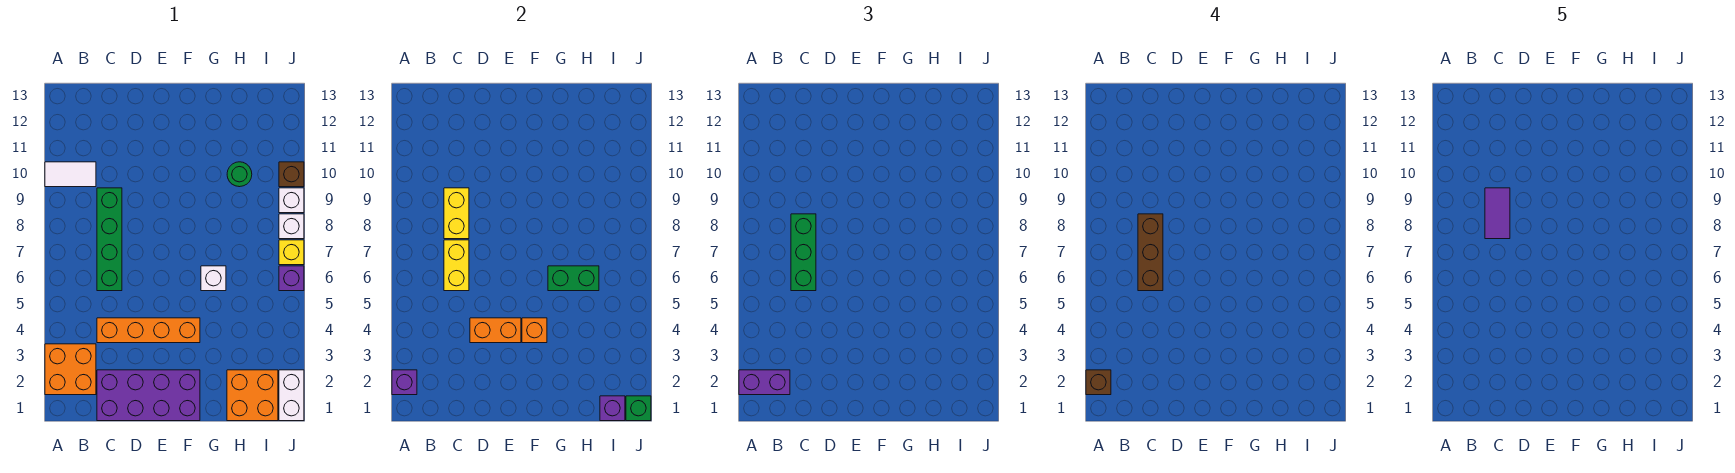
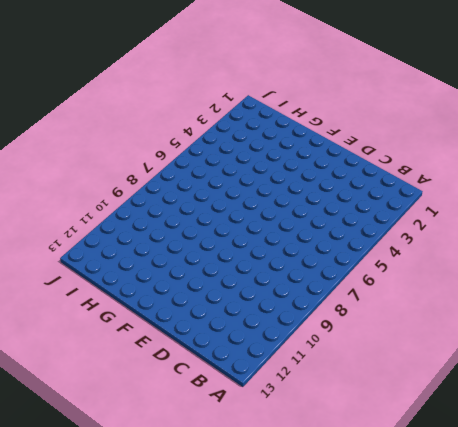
none -> orange 2x2 brick [45,344,96,395]
none -> white 1x2 tile [45,162,96,187]
none -> purple 2x4 brick [97,370,200,421]

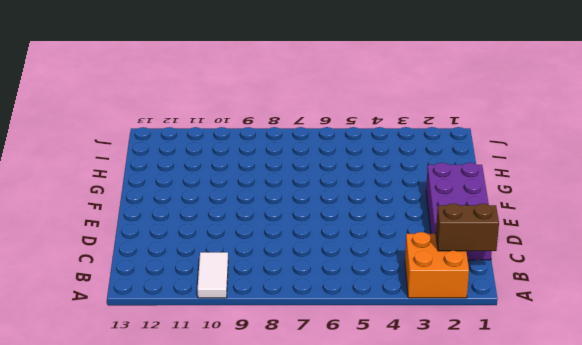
brown 1x2 brick [436,204,499,251] -> none
none -> orange 1x4 brick [97,318,200,343]
none -> green 1x4 brick [97,188,122,291]
none -> white 1x1 brick [201,266,226,291]

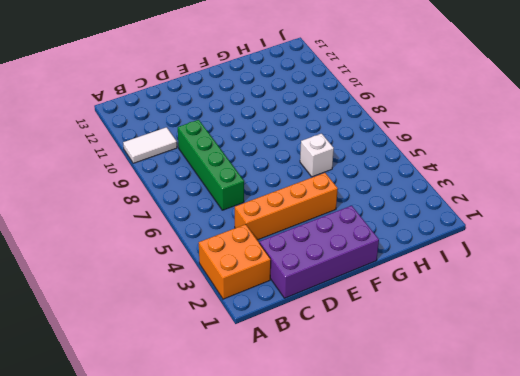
none -> orange 2x2 brick [227,370,278,421]
none -> green 1x1 round brick [227,162,252,187]
none -> white 1x2 brick [279,370,304,421]

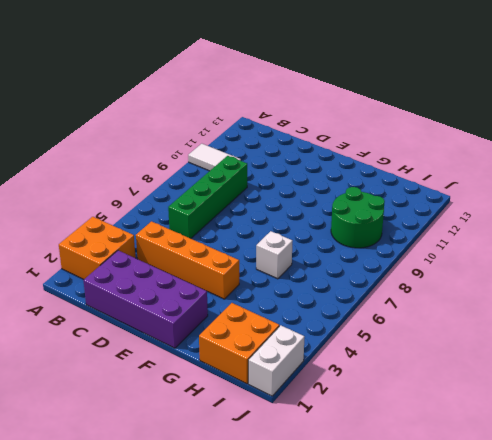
green 2x2 round brick [331,187,385,248] -> green 1x1 round brick [227,162,252,187]
none -> purple 1x1 brick [279,266,304,291]
none -> yellow 1x1 brick [279,240,304,265]
none -> white 1x1 brick [279,214,304,239]

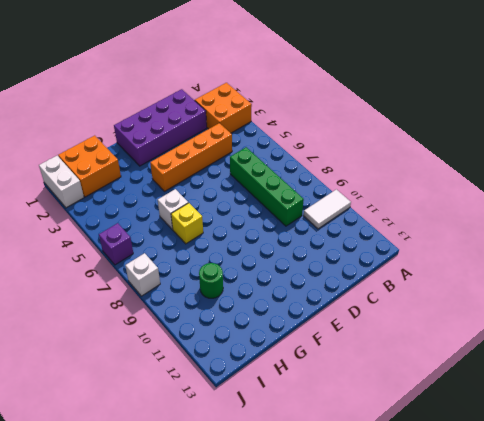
yellow 1x1 brick [171,203,203,244] -> yellow 1x1 brick moved to [279,240,304,265]
none -> white 1x1 brick [279,188,304,213]
none -> brown 1x1 brick [279,162,304,187]
none -> purple 1x1 brick [392,370,417,395]

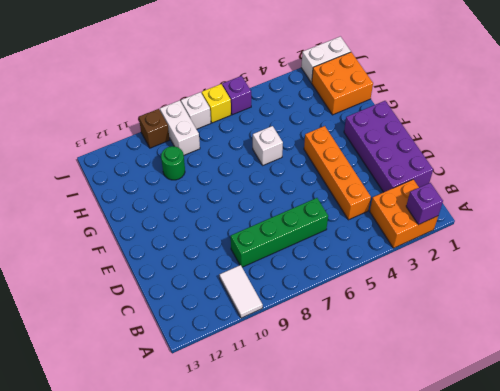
white 1x2 brick [160,100,200,155] -> white 1x1 brick [279,188,304,213]
none -> yellow 1x2 brick [444,240,469,291]
none -> yellow 1x2 brick [444,188,469,239]
none -> orange 1x2 brick [470,318,521,343]

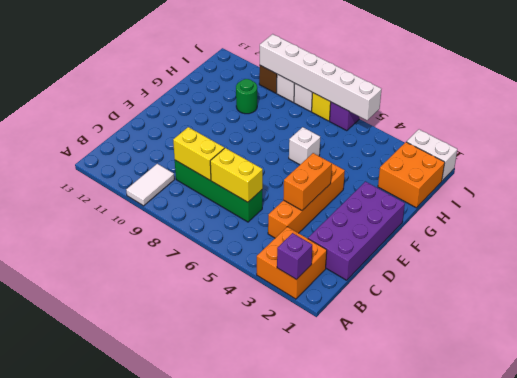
white 1x6 brick [260,34,381,120] -> none
none -> orange 1x1 brick [522,318,547,343]
none -> green 1x2 brick [548,266,599,291]
none -> purple 1x1 brick [600,396,625,421]

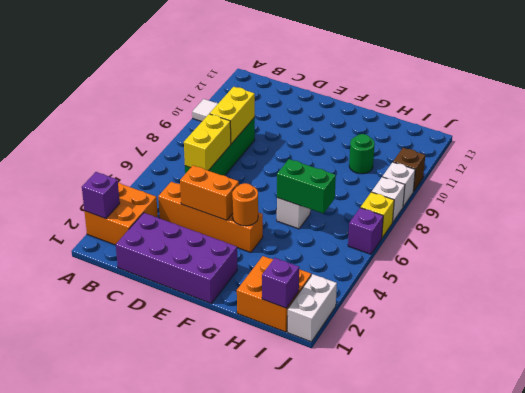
orange 1x1 round brick [232,183,258,226] -> orange 1x1 brick [522,318,547,343]
none -> green 1x1 brick [626,396,651,421]
none -> purple 1x2 brick [739,370,790,395]
none -> green 1x3 brick [791,214,816,291]

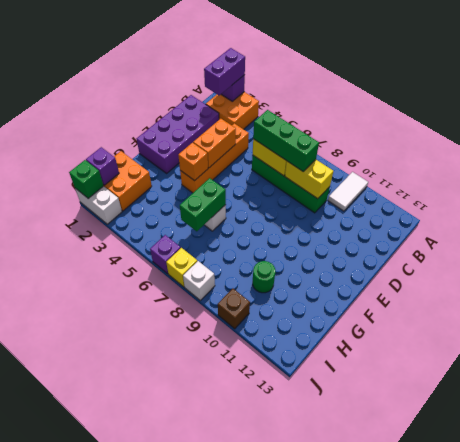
none -> white 1x1 brick [279,188,304,213]
none -> brown 1x1 brick [1086,370,1111,395]
none -> brown 1x3 brick [1138,214,1163,291]

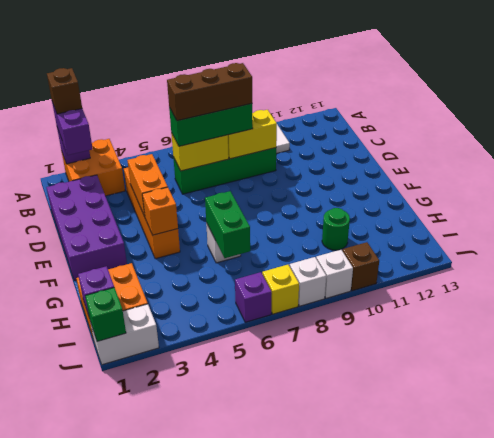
none -> purple 1x2 tile [1485,188,1510,239]

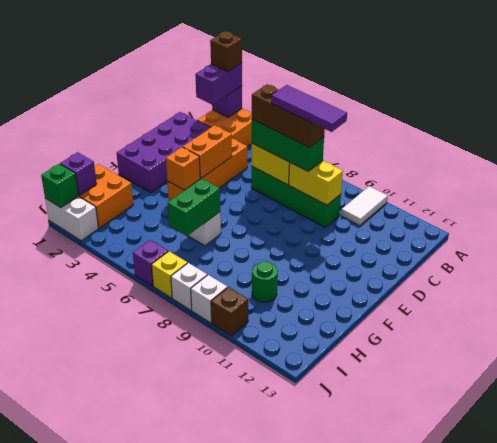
purple 1x3 tile [271,85,347,132] -> purple 1x2 tile [1485,188,1510,239]

